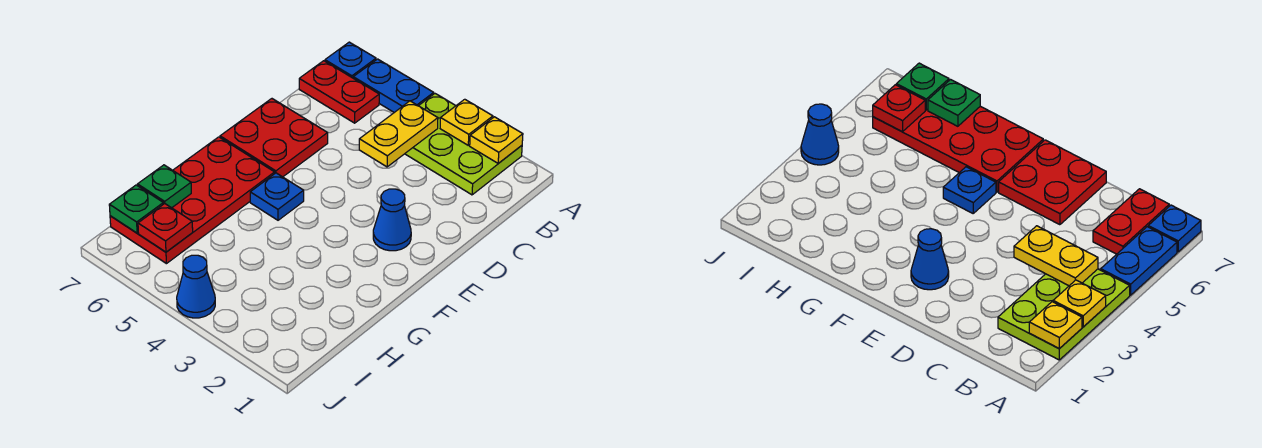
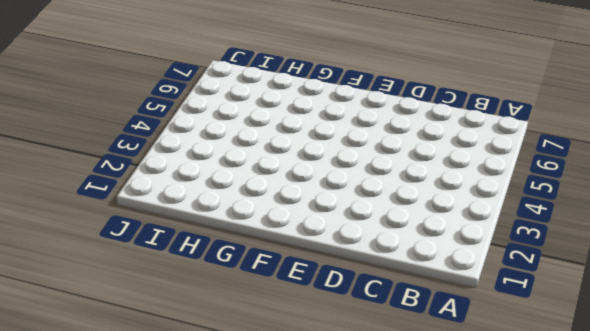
none -> lime 2x3 plate [405,94,522,195]
none -> blue 1x2 plate [353,59,434,112]
none -> blue 1x1 plate [325,42,376,78]

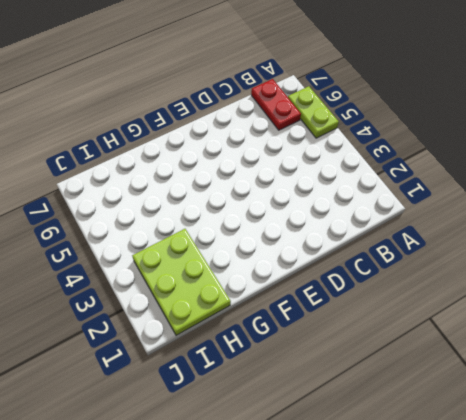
lime 1x2 plate [288,86,339,138] -> blue 1x2 plate [353,59,434,112]
lime 2x3 plate [132,229,231,335] -> lime 2x3 plate moved to [405,94,522,195]
none -> blue 1x1 plate [325,42,376,78]
none -> red 2x2 plate [220,99,328,177]
none -> blue 1x1 cone [373,189,411,251]

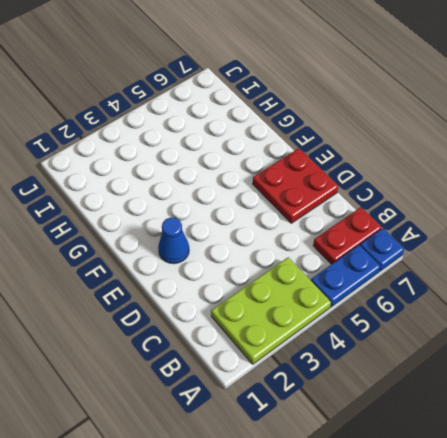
none -> blue 1x1 plate [250,173,304,220]
none -> red 2x4 plate [110,137,275,264]
none -> blue 1x1 cone [177,255,215,318]

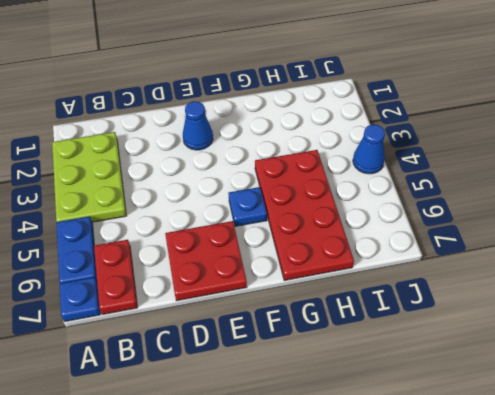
red 2x4 plate [255,150,354,280] -> red 2x4 plate turned to [110,137,275,264]
none -> yellow 1x1 plate [470,117,523,163]
none -> yellow 1x1 plate [440,99,493,145]
none -> yellow 1x2 plate [359,101,438,167]

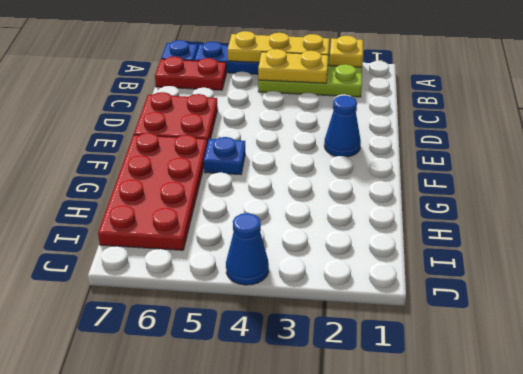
yellow 1x3 plate [228,31,329,62] -> yellow 1x1 plate [440,99,493,145]
yellow 1x2 plate [258,49,328,83] -> yellow 1x2 plate turned to [359,101,438,167]
none -> green 1x1 plate [138,165,191,208]
none -> red 1x1 plate [138,204,193,252]
none -> green 1x1 plate [109,185,163,233]

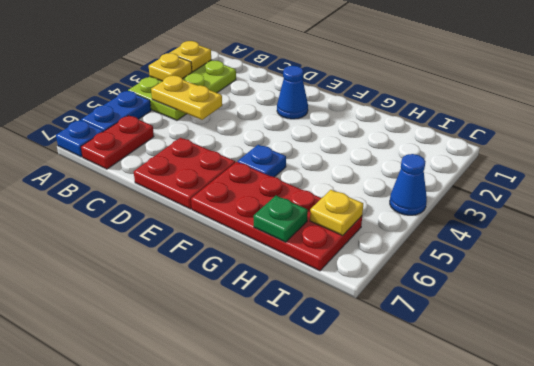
yellow 1x1 plate [310,190,363,236] -> red 1x1 plate [138,204,193,252]
none -> green 1x1 plate [109,185,163,233]

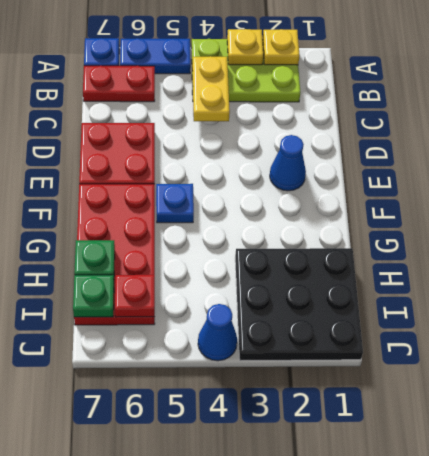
black 3x3 plate [235,248,363,361] -> none

